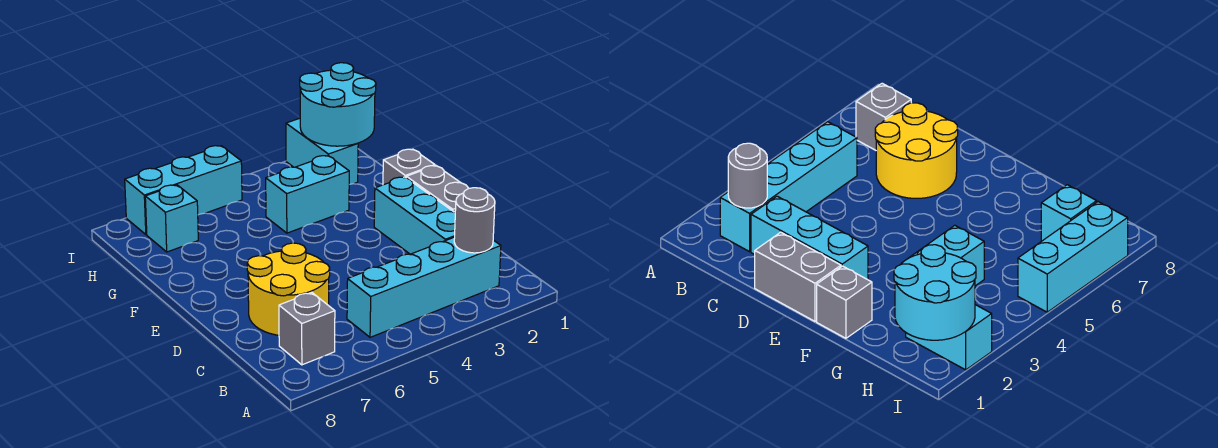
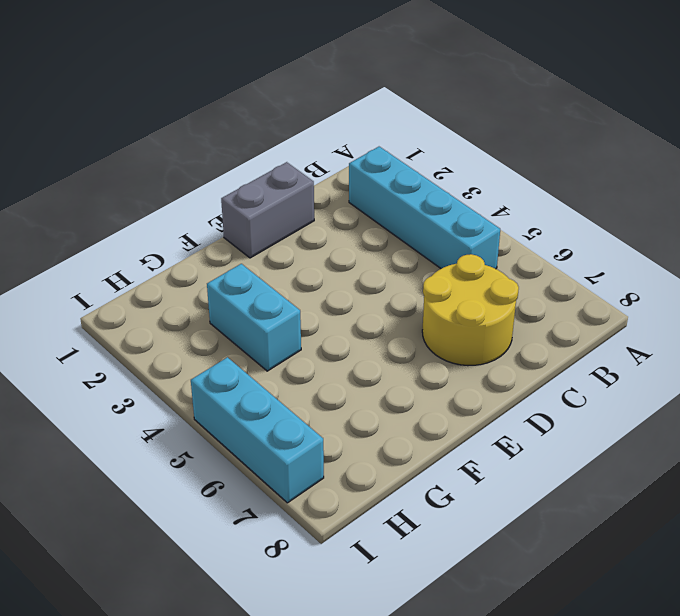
none -> grey 1x1 brick [279,292,335,365]
none -> cyan 1x3 brick [374,177,455,254]
none -> grey 1x1 brick [383,149,435,185]

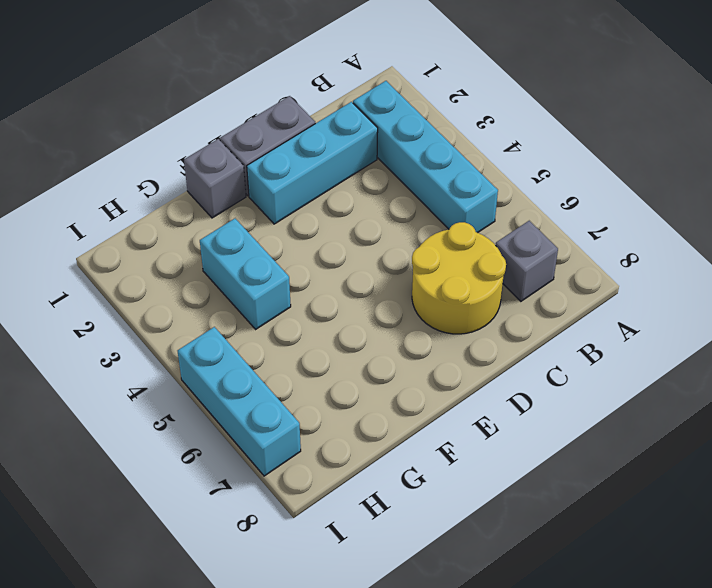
none -> cyan 1x2 brick [286,118,358,185]
none -> cyan 1x1 brick [145,185,198,252]
none -> grey 1x1 round brick [454,188,495,253]

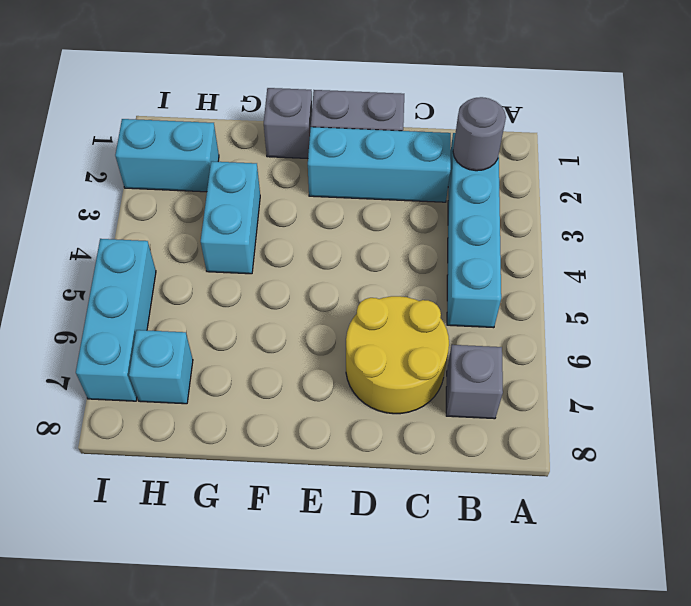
none -> cyan 2x2 round brick [300,63,376,146]

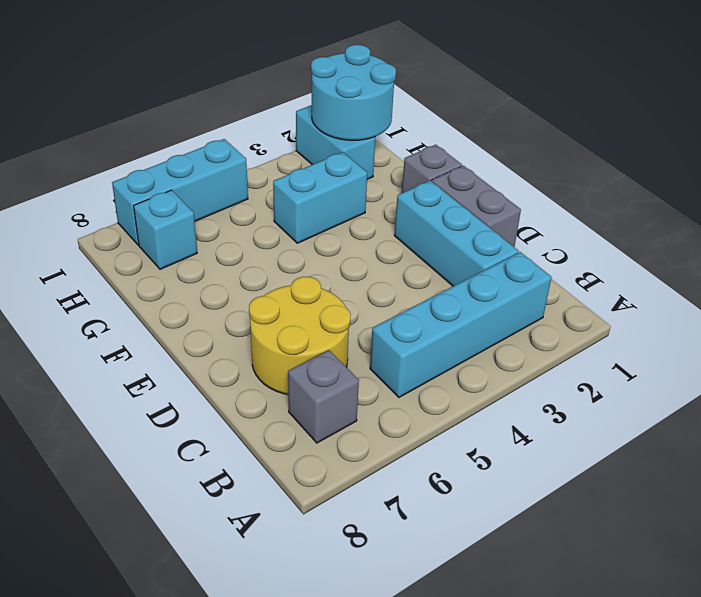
none -> grey 1x1 round brick [454,188,495,253]

